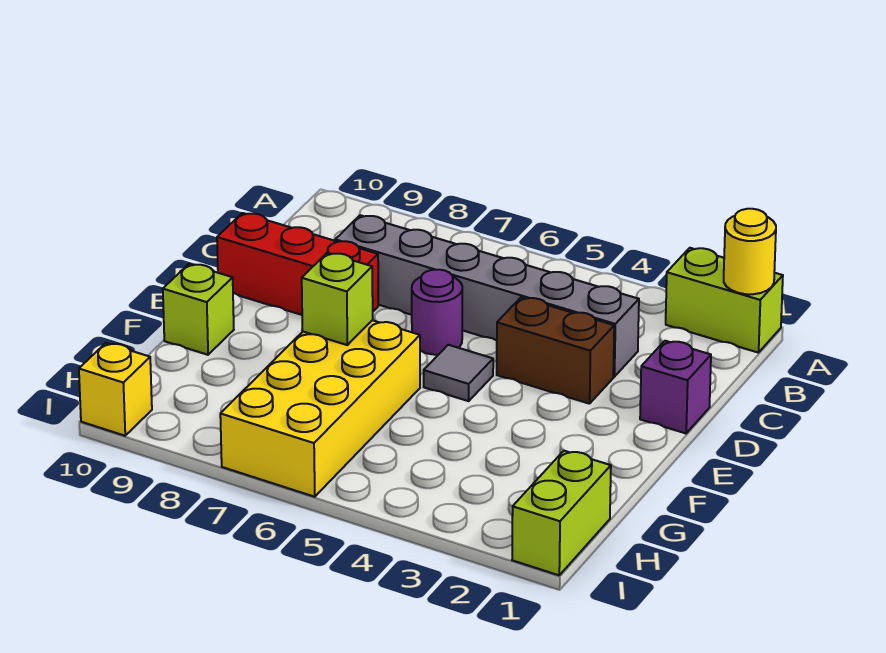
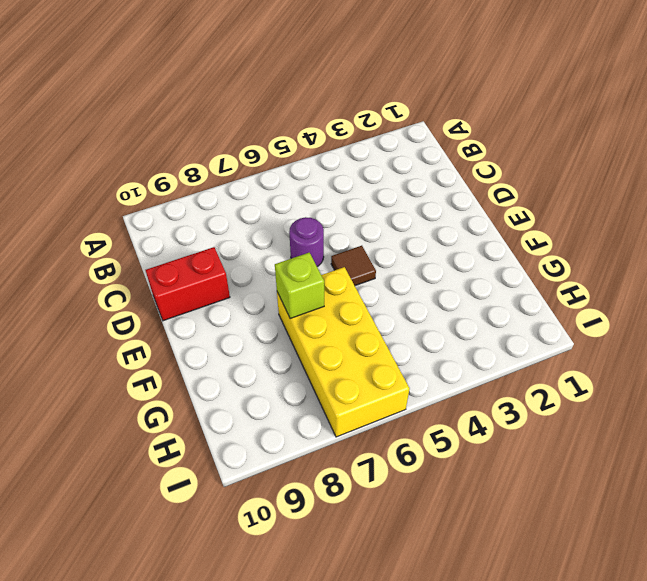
red 1x2 brick [146,247,230,321] -> red 1x3 brick [217,213,378,315]
brown 1x1 tile [331,246,376,286] -> grey 1x1 tile [424,345,493,401]
none -> lime 1x2 brick [666,248,783,353]
none -> grey 1x6 brick [335,215,639,377]
none -> purple 1x1 brick [640,341,711,433]

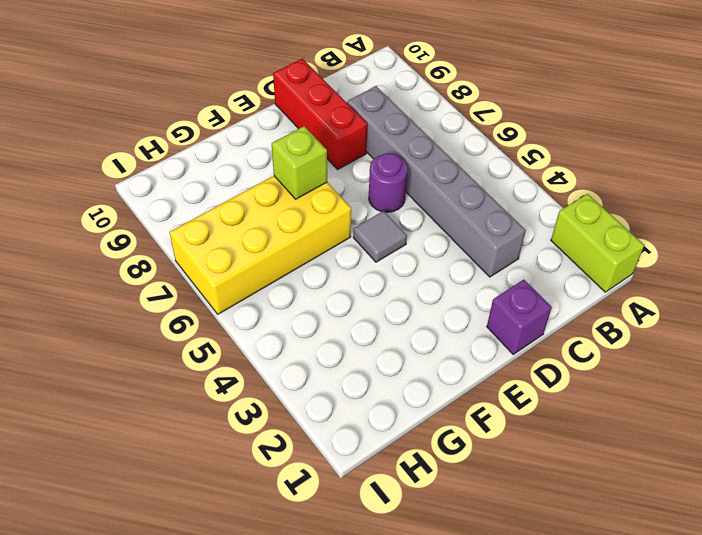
none -> brown 1x2 brick [497,297,614,404]
none -> lime 1x1 brick [163,264,234,355]
none -> lime 1x2 brick [512,451,611,575]

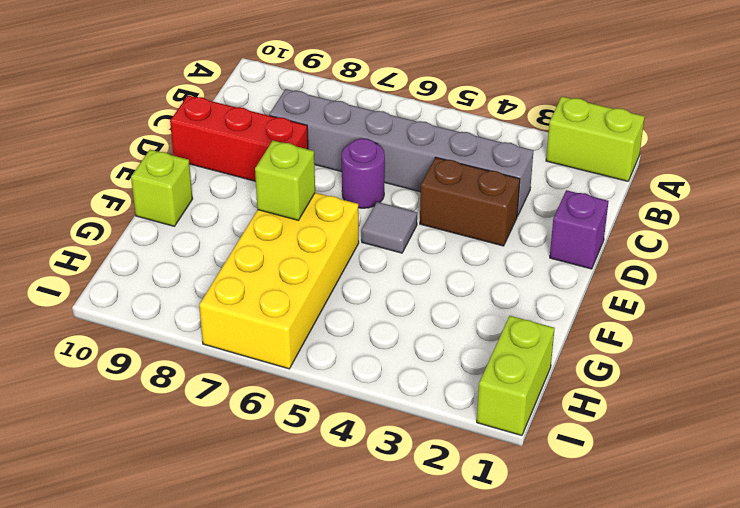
none -> yellow 1x1 brick [79,343,152,436]
none -> yellow 1x1 round brick [724,209,776,294]

